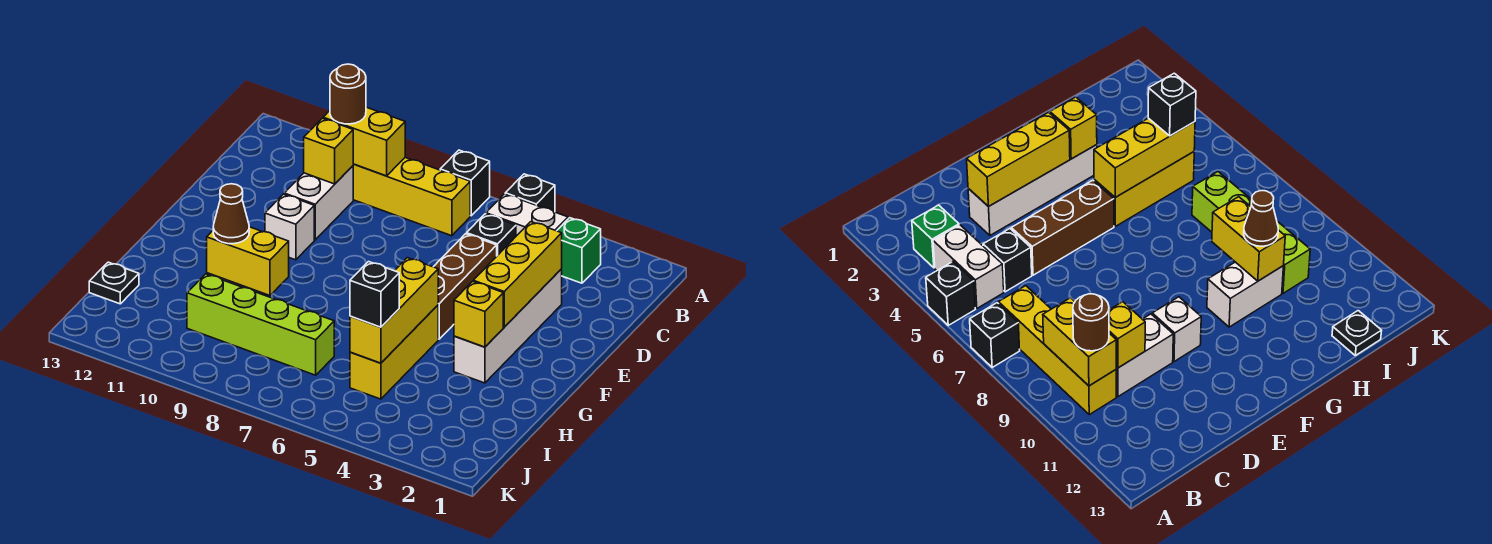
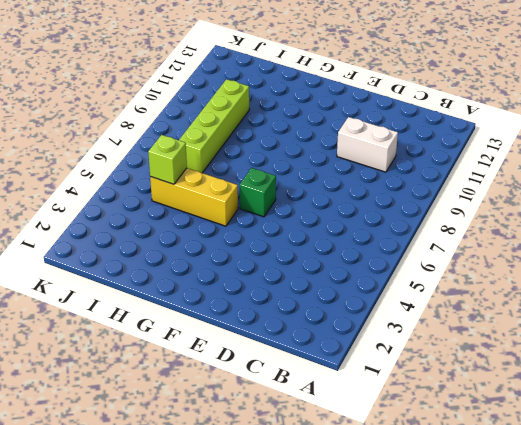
green 1x1 brick [240,168,276,217] -> green 1x1 brick moved to [557,218,601,283]
lime 1x1 brick [148,135,187,184] -> yellow 1x3 brick [350,258,438,363]
none -> black 1x1 brick [505,174,555,212]
none -> black 1x1 brick [440,150,490,216]
none -> white 1x2 brick [486,194,568,236]

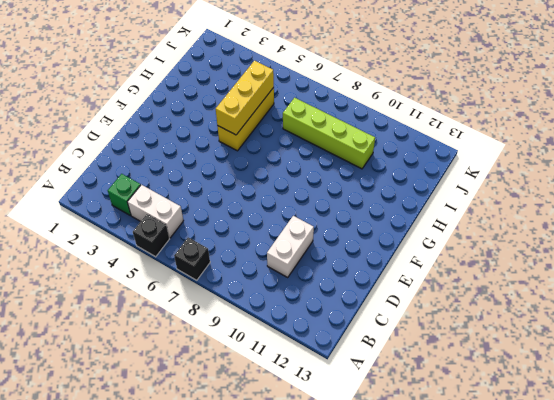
none -> yellow 1x4 brick [353,158,470,236]
none -> black 1x1 brick [467,214,516,256]
none -> white 1x4 brick [454,269,562,383]

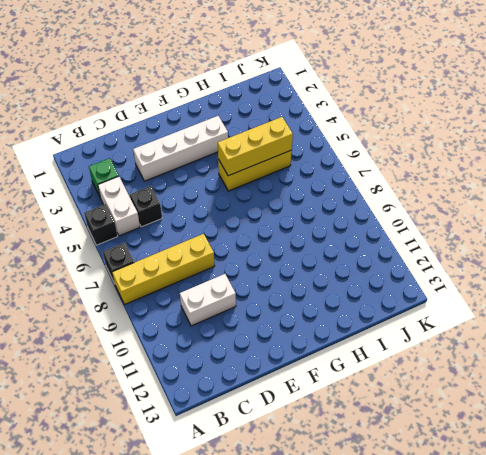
yellow 1x4 brick [112,234,215,305] -> yellow 1x4 brick turned to [353,158,470,236]
none -> brown 1x3 brick [434,234,497,339]
none -> white 1x1 brick [265,194,314,260]
none -> white 1x2 brick [1207,262,1283,327]

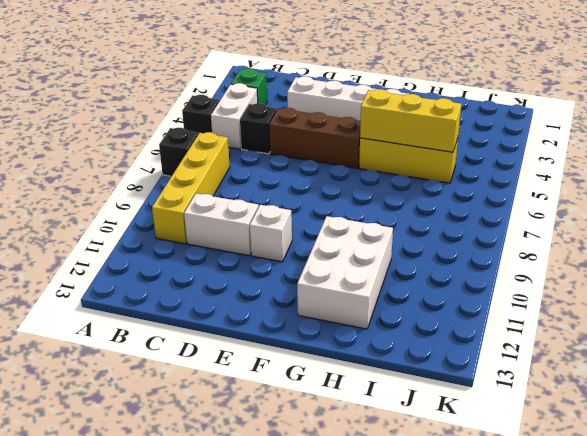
white 2x3 brick [297,216,393,329] -> white 1x2 brick [1207,262,1283,327]
none -> lime 1x4 brick [187,274,334,375]
none -> black 1x1 plate [89,262,139,304]
none -> yellow 1x2 brick [323,107,405,176]

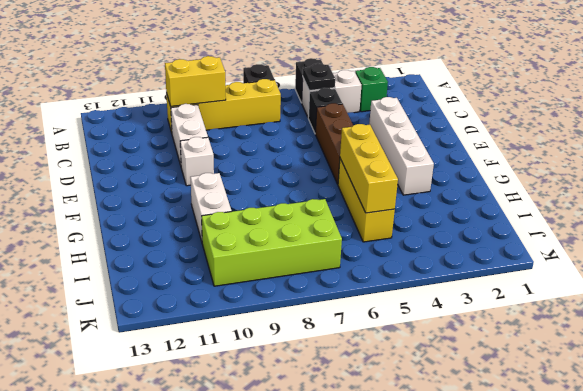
black 1x1 plate [303,63,335,91] -> black 1x1 plate moved to [89,262,139,304]
lime 2x4 brick [202,199,342,286] -> lime 1x4 brick [187,274,334,375]
none -> yellow 1x1 brick [304,118,353,184]
none -> yellow 1x3 brick [473,222,562,327]
none -> yellow 1x1 brick [454,281,503,347]

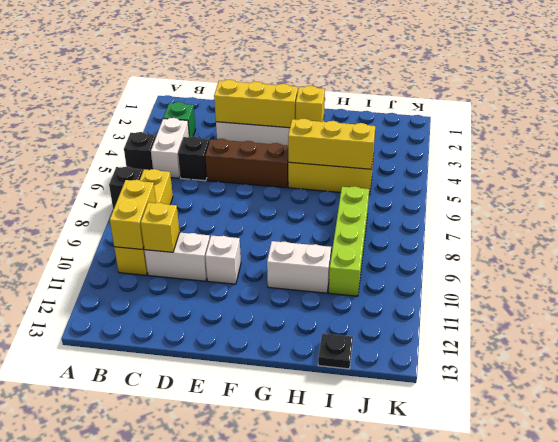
none -> yellow 1x2 brick [207,227,289,296]
none -> brown 1x1 round brick [330,64,366,124]
none -> brown 1x1 cone [213,184,249,244]

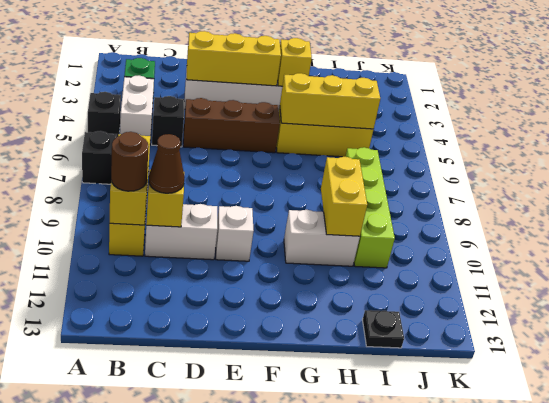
brown 1x1 cone [149,134,184,193] -> brown 1x1 cone moved to [213,184,249,244]
none -> black 1x1 brick [350,262,399,327]

